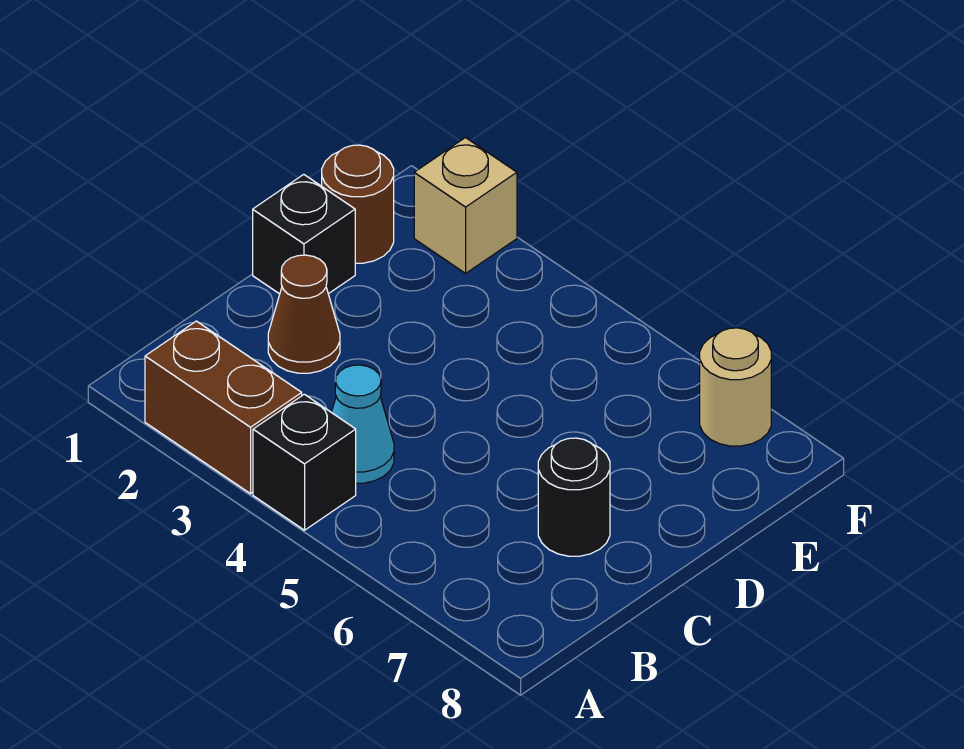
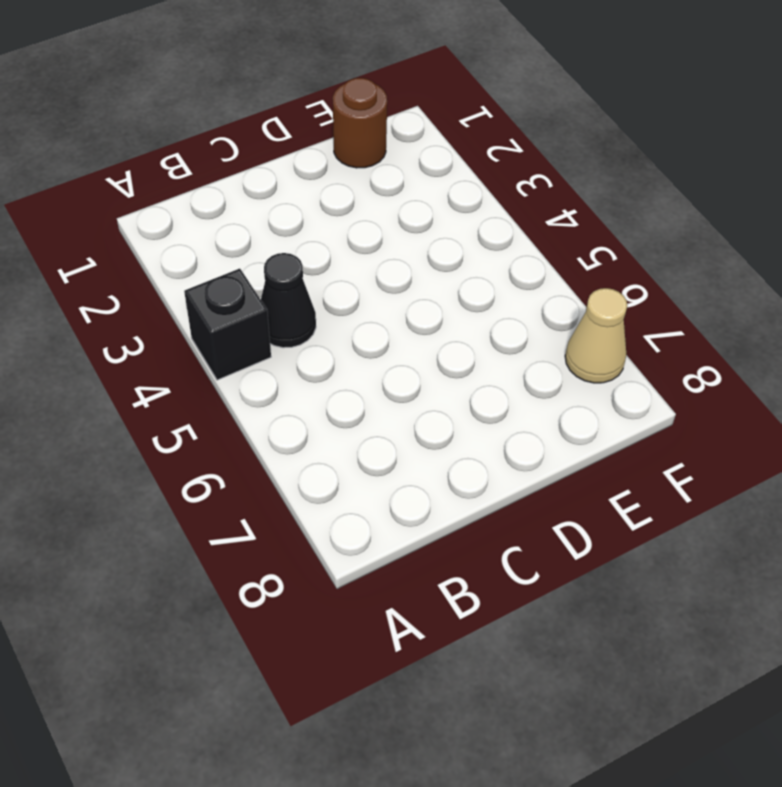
black 1x1 cone [261,253,316,348] -> cyan 1x1 cone [331,365,394,483]
tan 1x1 cone [565,288,627,383] -> tan 1x1 round brick [700,328,771,446]
none -> brown 1x2 brick [145,321,302,494]
none -> brown 1x1 cone [268,255,340,373]

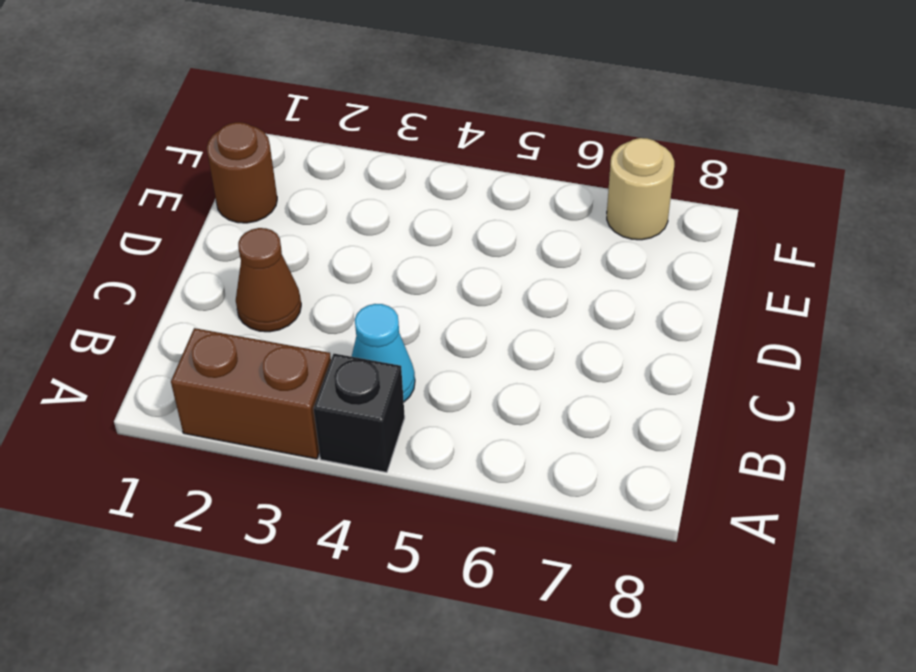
none -> black 1x1 round brick [538,438,610,556]
none -> black 1x1 brick [253,174,355,294]

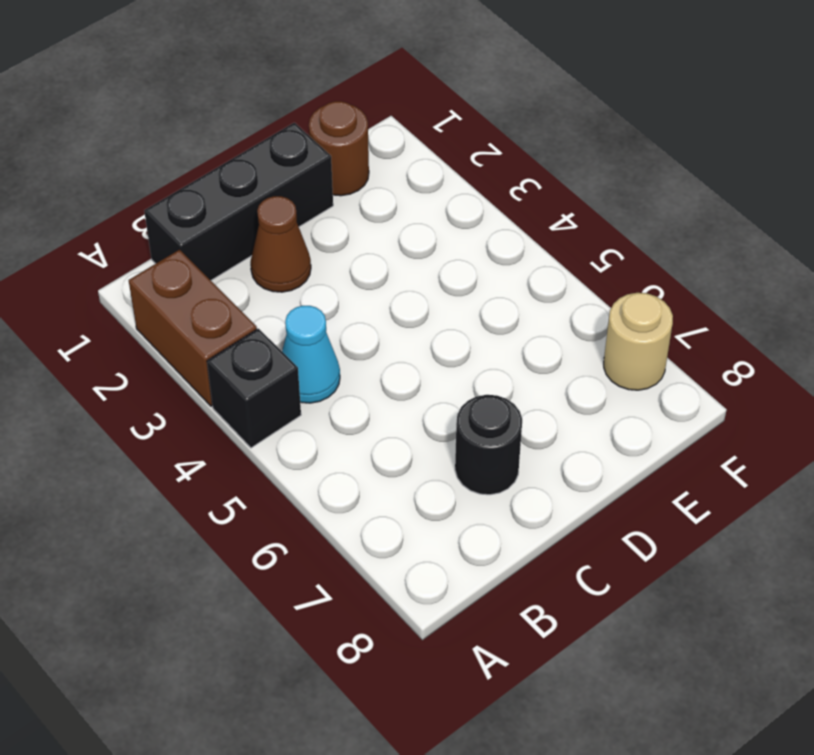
black 1x3 brick [144,123,333,280] -> black 1x1 brick [253,174,355,294]
none -> tan 1x1 brick [414,138,517,273]

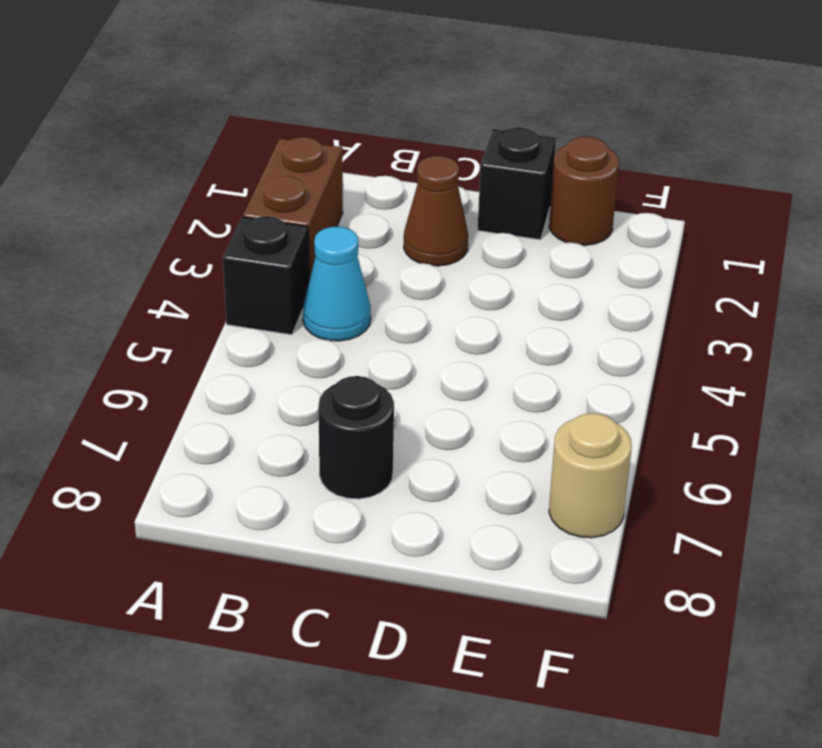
none -> tan 1x1 brick [414,138,517,273]

